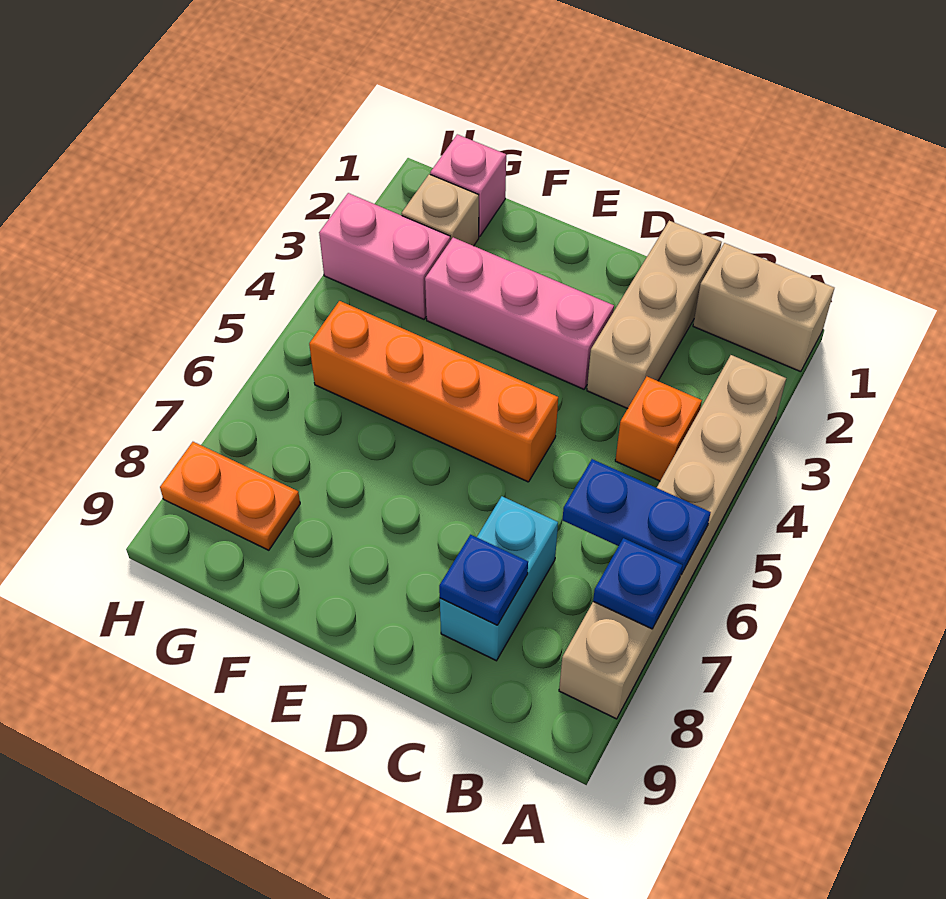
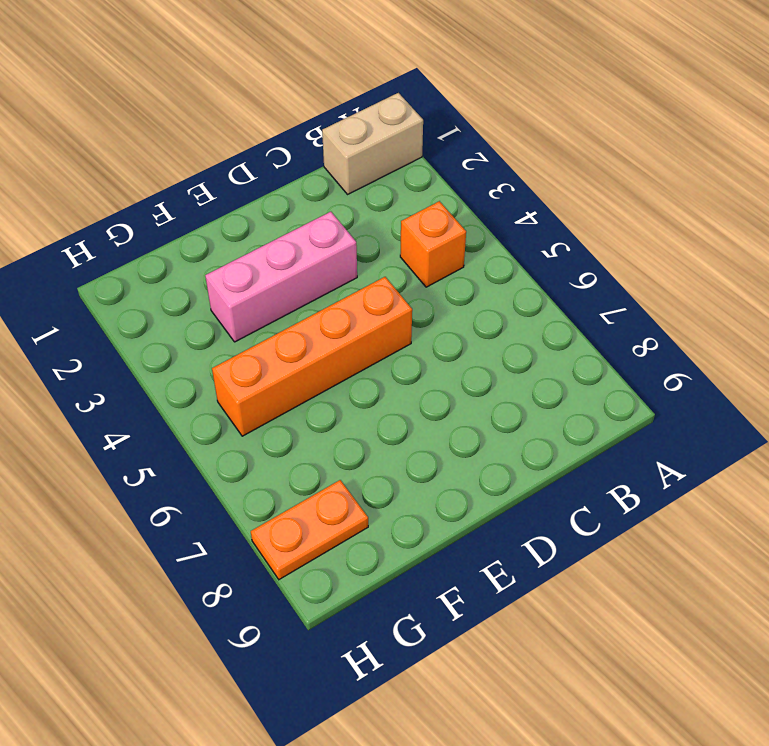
none -> tan 1x6 brick [559,355,786,719]
none -> tan 1x3 brick [587,221,721,409]
none -> cyan 1x2 brick [440,496,558,661]

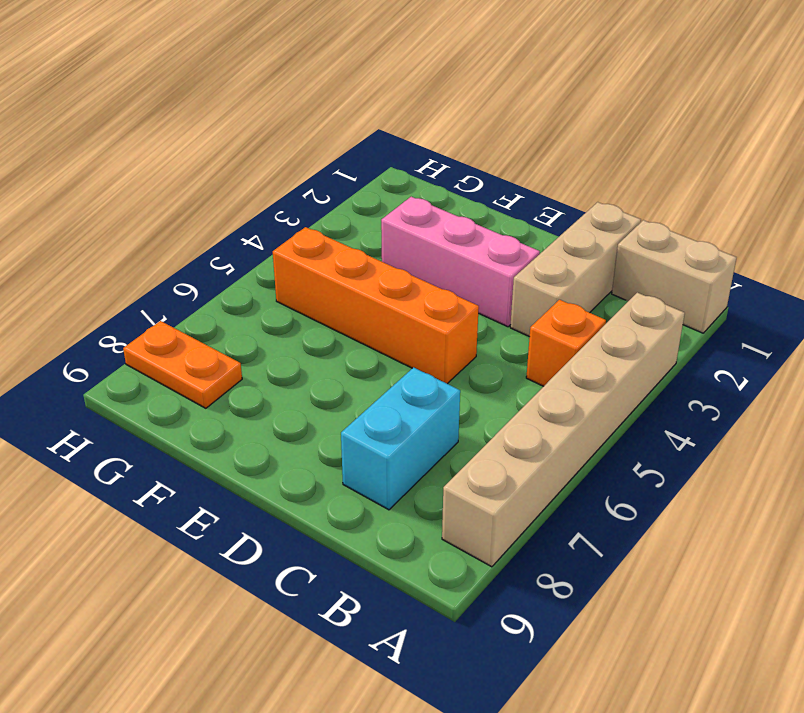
none -> pink 1x1 brick [430,134,506,237]
none -> tan 1x1 brick [401,174,479,246]
none -> pink 1x2 brick [319,193,450,319]

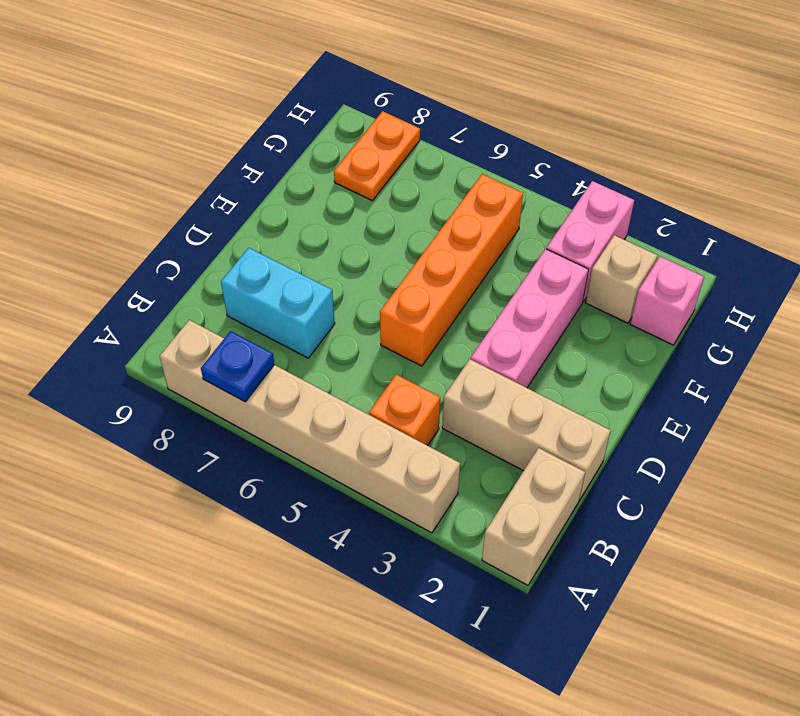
none -> blue 1x2 plate [562,459,711,574]
none -> blue 1x1 plate [439,535,528,625]

